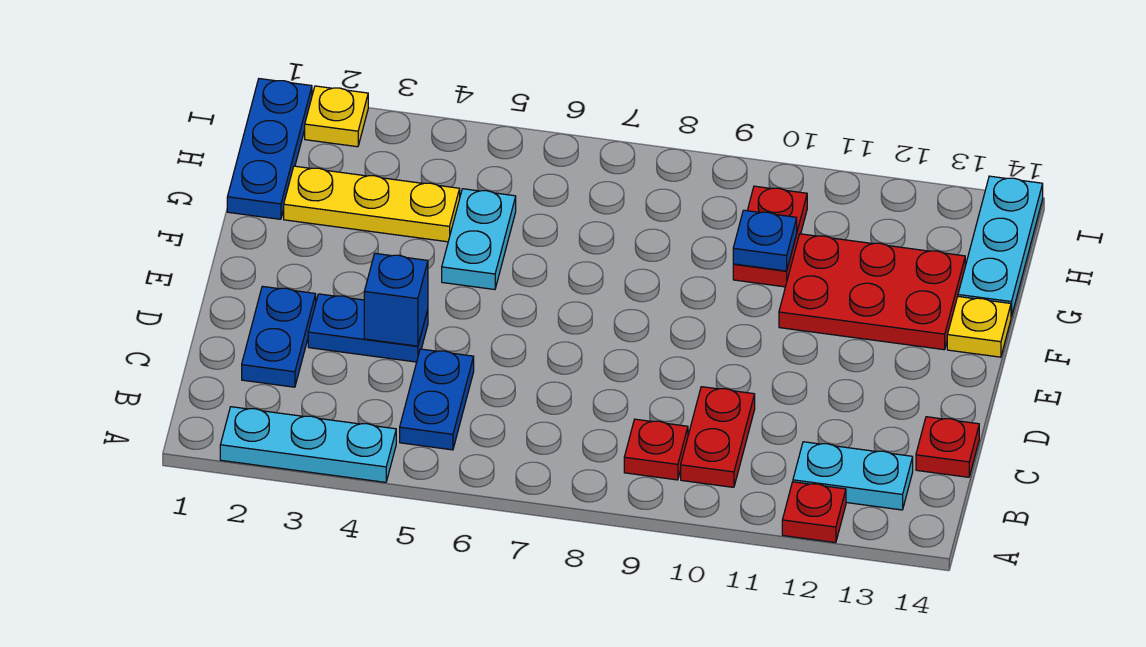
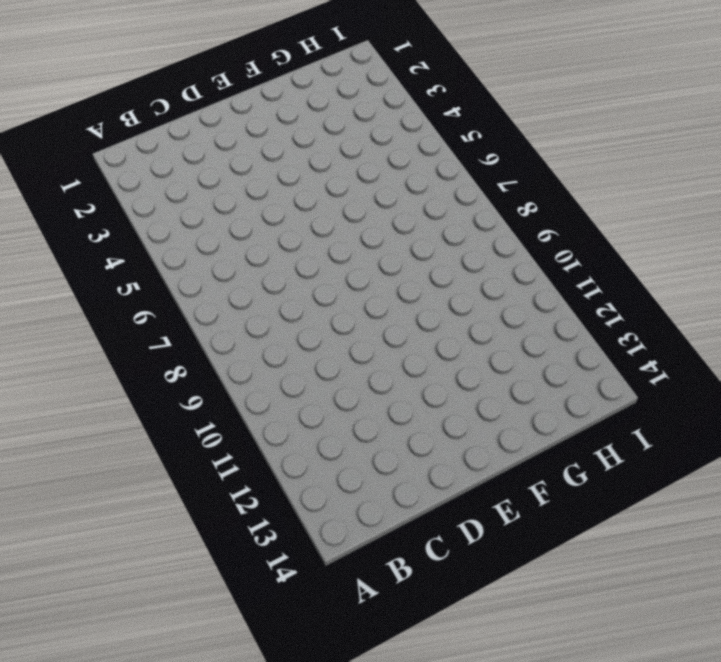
none -> cyan 1x3 plate [220,407,396,482]
none -> red 1x1 plate [782,482,846,543]
none -> blue 1x2 plate [400,349,474,450]

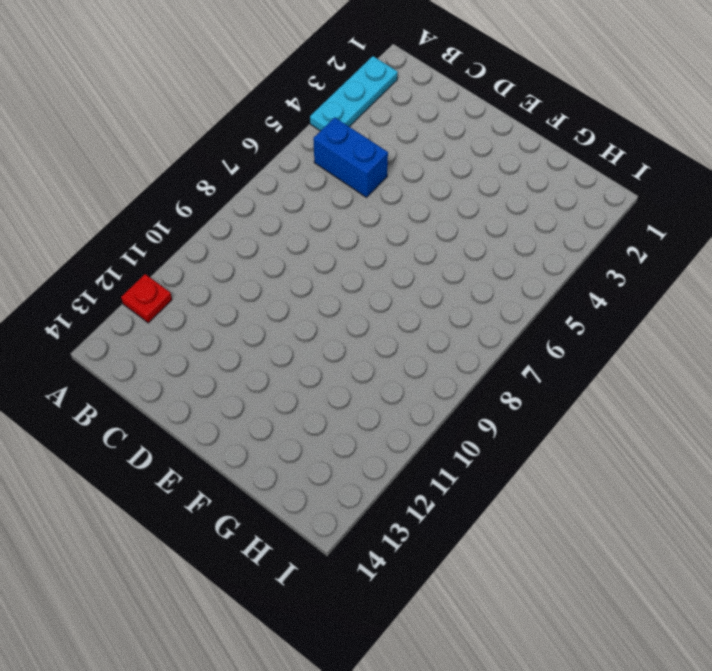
blue 1x2 brick [313,117,388,197] -> blue 1x2 plate [400,349,474,450]
none -> red 1x1 plate [624,419,688,480]
none -> red 1x2 plate [681,387,755,487]
none -> cyan 1x2 plate [793,442,913,510]

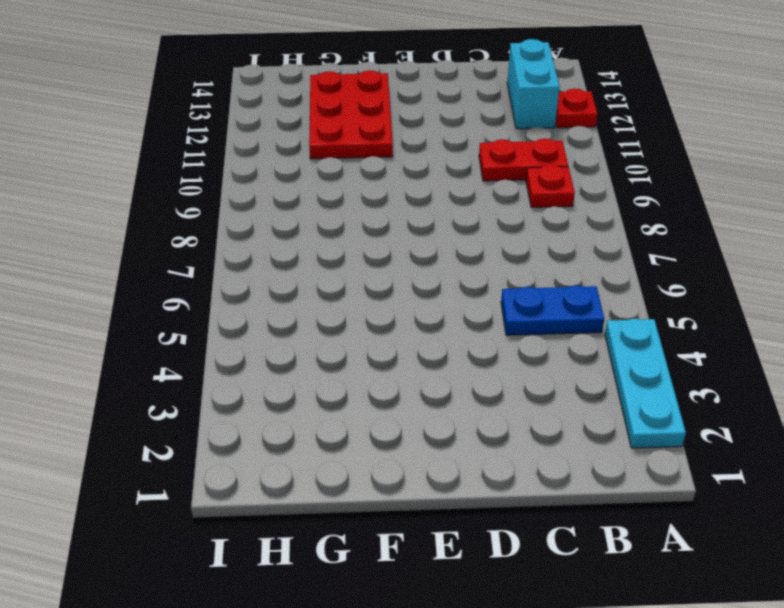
cyan 1x2 brick [507,39,560,129] -> cyan 1x2 plate [793,442,913,510]
none -> blue 1x2 plate [242,286,316,387]
none -> red 1x1 plate [916,417,979,477]
none -> blue 1x2 plate [308,294,428,362]

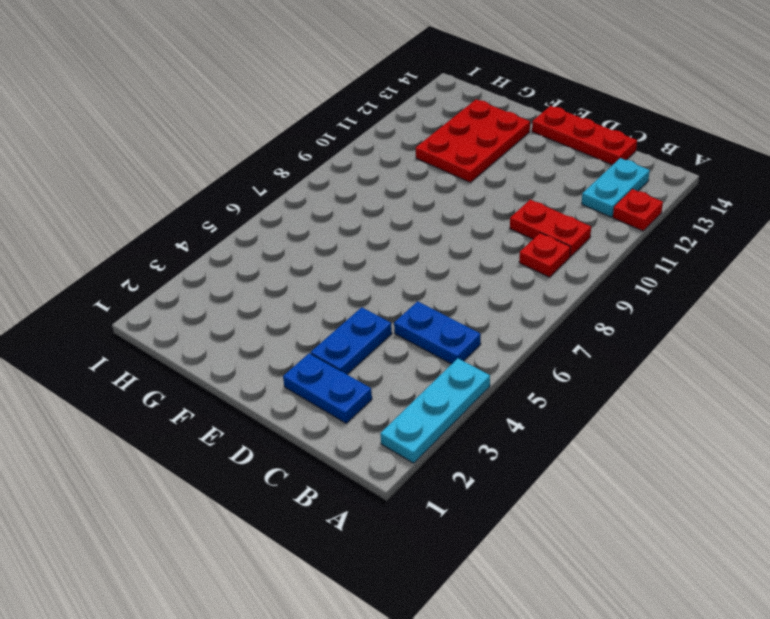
red 1x3 plate [532,106,637,165] -> red 1x1 plate [916,417,979,477]
none -> cyan 1x2 plate [442,189,516,290]
none -> yellow 1x1 plate [947,297,1011,357]
none -> blue 1x3 plate [227,79,312,219]

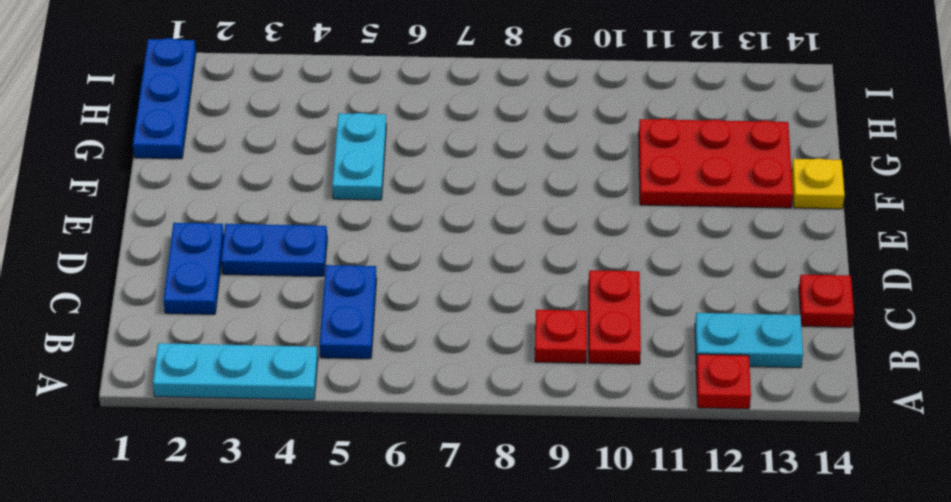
none -> yellow 1x3 plate [284,166,460,242]
none -> red 1x2 plate [733,186,807,287]
none -> cyan 1x3 plate [958,176,1043,317]

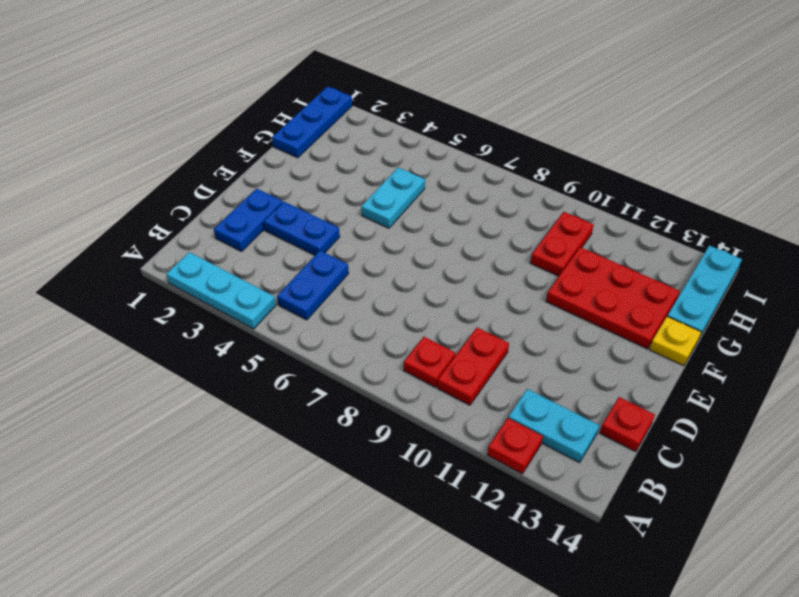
none -> yellow 1x3 plate [284,166,460,242]
none -> yellow 1x1 plate [305,86,368,147]
none -> blue 1x1 brick [364,253,428,346]

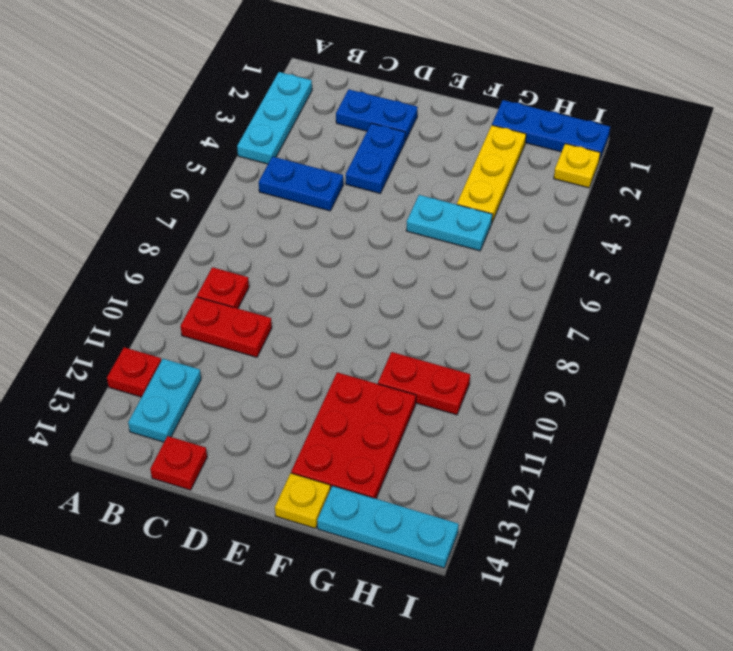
none -> blue 1x1 brick [364,253,428,346]
none -> blue 1x1 plate [733,210,797,271]

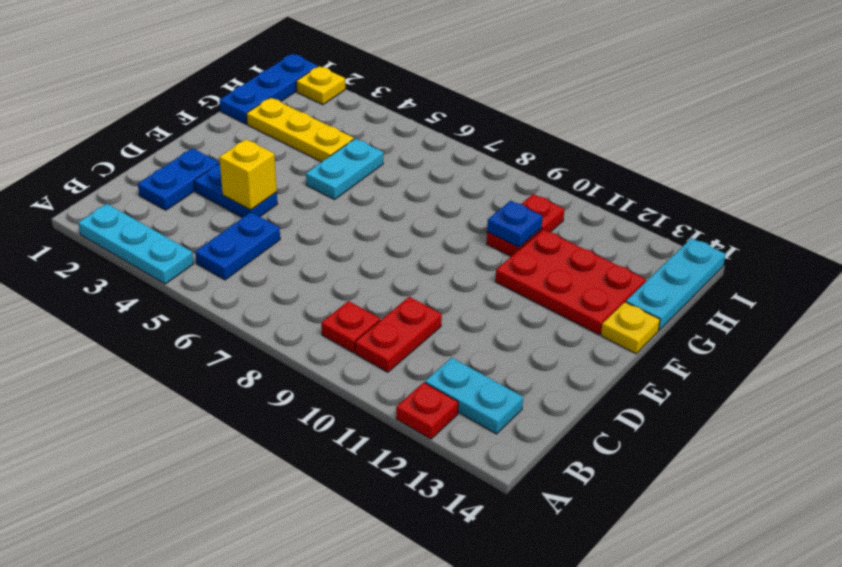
yellow 1x1 brick [219,139,277,210] -> blue 1x1 brick [364,253,428,346]
none -> red 1x1 plate [916,417,979,477]

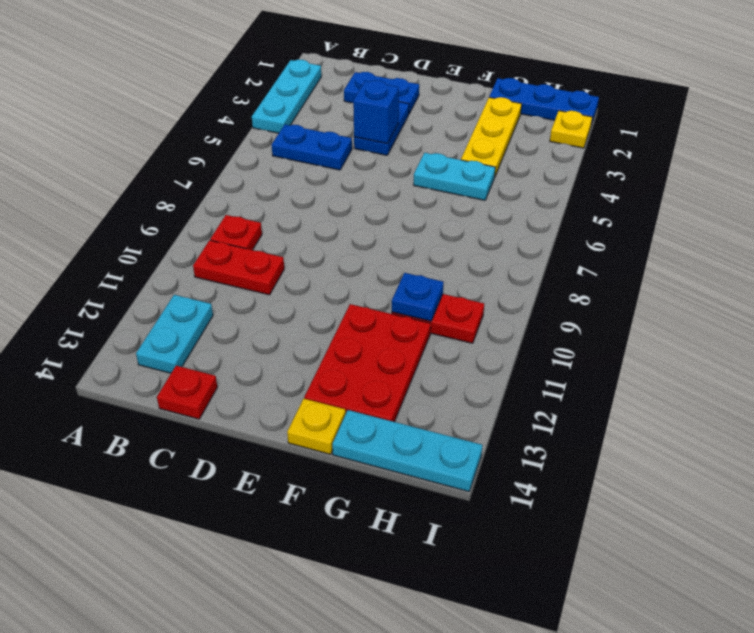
none -> red 1x1 plate [782,482,846,543]

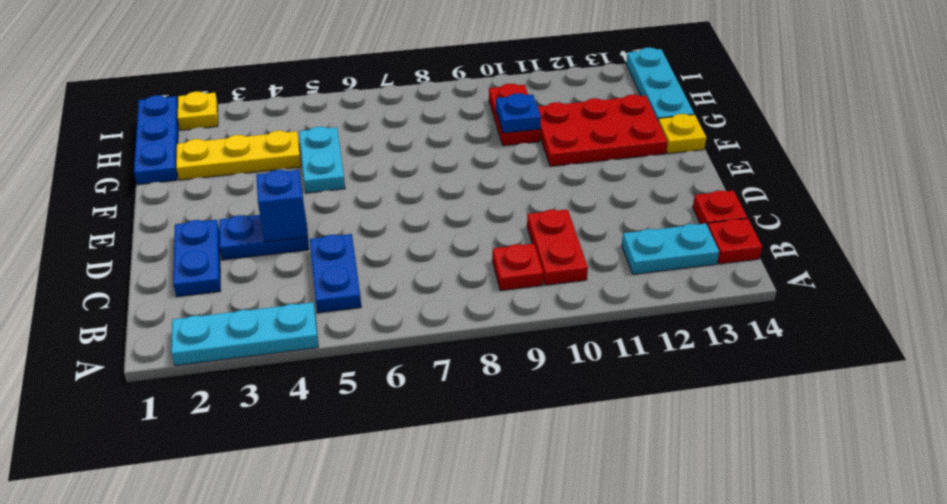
red 1x1 plate [708,219,762,264] -> red 1x1 plate moved to [782,482,846,543]

